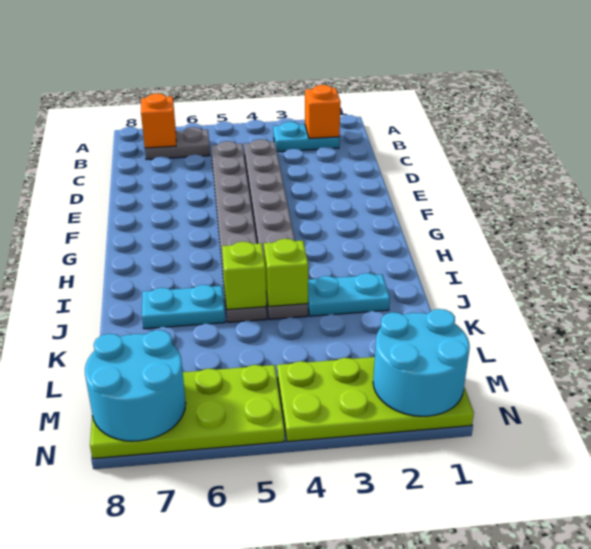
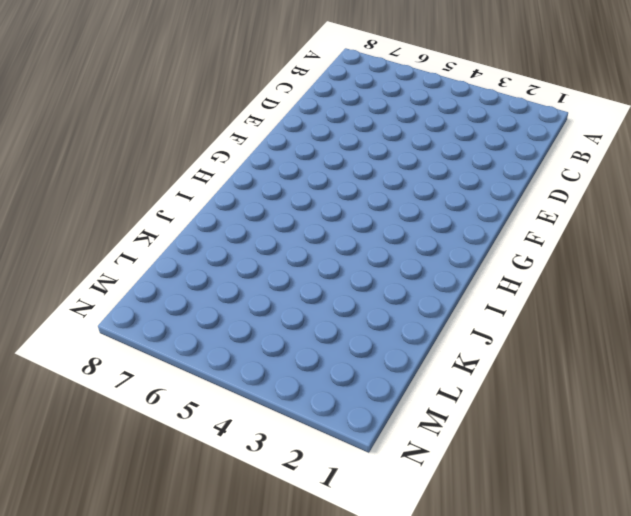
none -> cyan 1x2 plate [273,122,339,152]
none -> grey 1x2 plate [145,127,210,159]
none -> grey 1x8 plate [244,139,308,319]

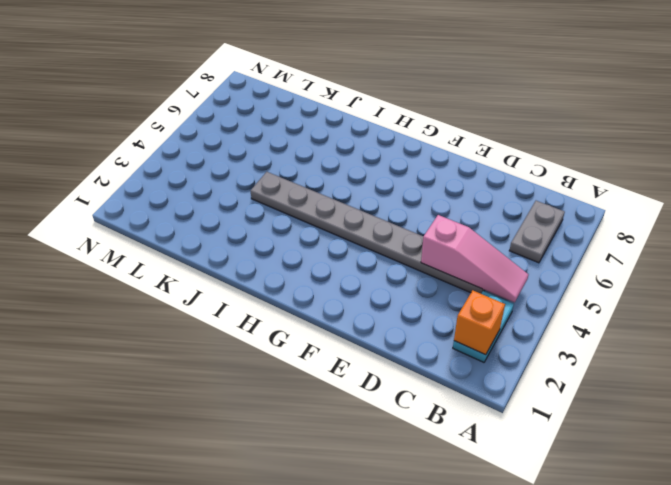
pink 1x3 slope [421,215,529,302] -> none
none -> grey 1x8 plate [211,141,267,322]
none -> cyan 1x2 plate [308,273,390,316]
none -> cyan 1x2 plate [142,285,225,329]

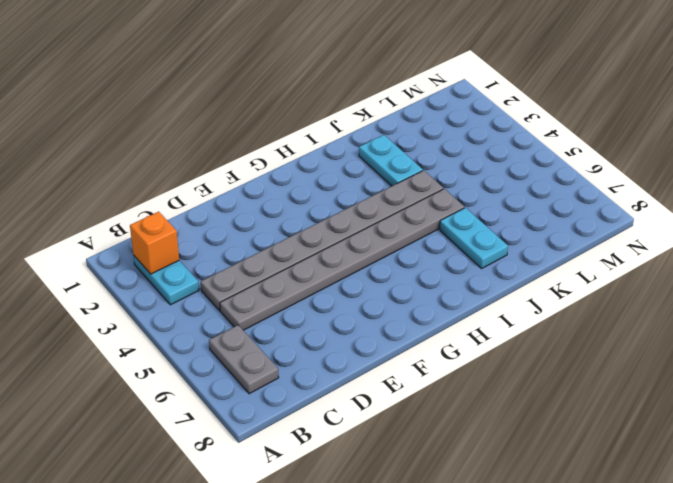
none -> lime 2x4 plate [277,357,474,442]
none -> lime 2x4 plate [90,365,285,459]
none -> orange 1x1 brick [141,93,176,148]

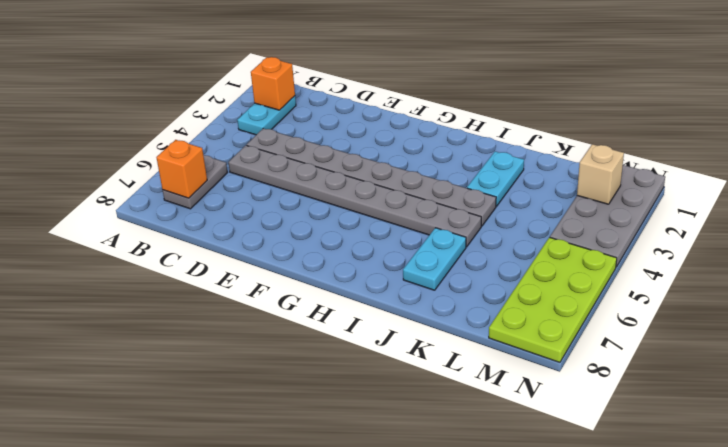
grey 2x4 plate [550,165,665,267] -> lime 2x4 plate [277,357,474,442]
tan 1x1 brick [577,144,624,204] -> cyan 2x2 round brick [373,309,470,416]
none -> lime 1x1 brick [264,239,308,307]
none -> lime 1x1 brick [222,242,266,310]
none -> cyan 2x2 round brick [85,330,186,441]

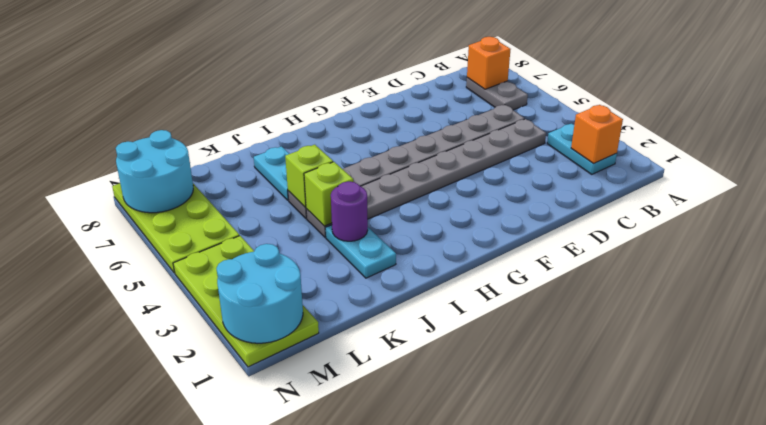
purple 1x1 round brick [331,181,368,241] -> none

